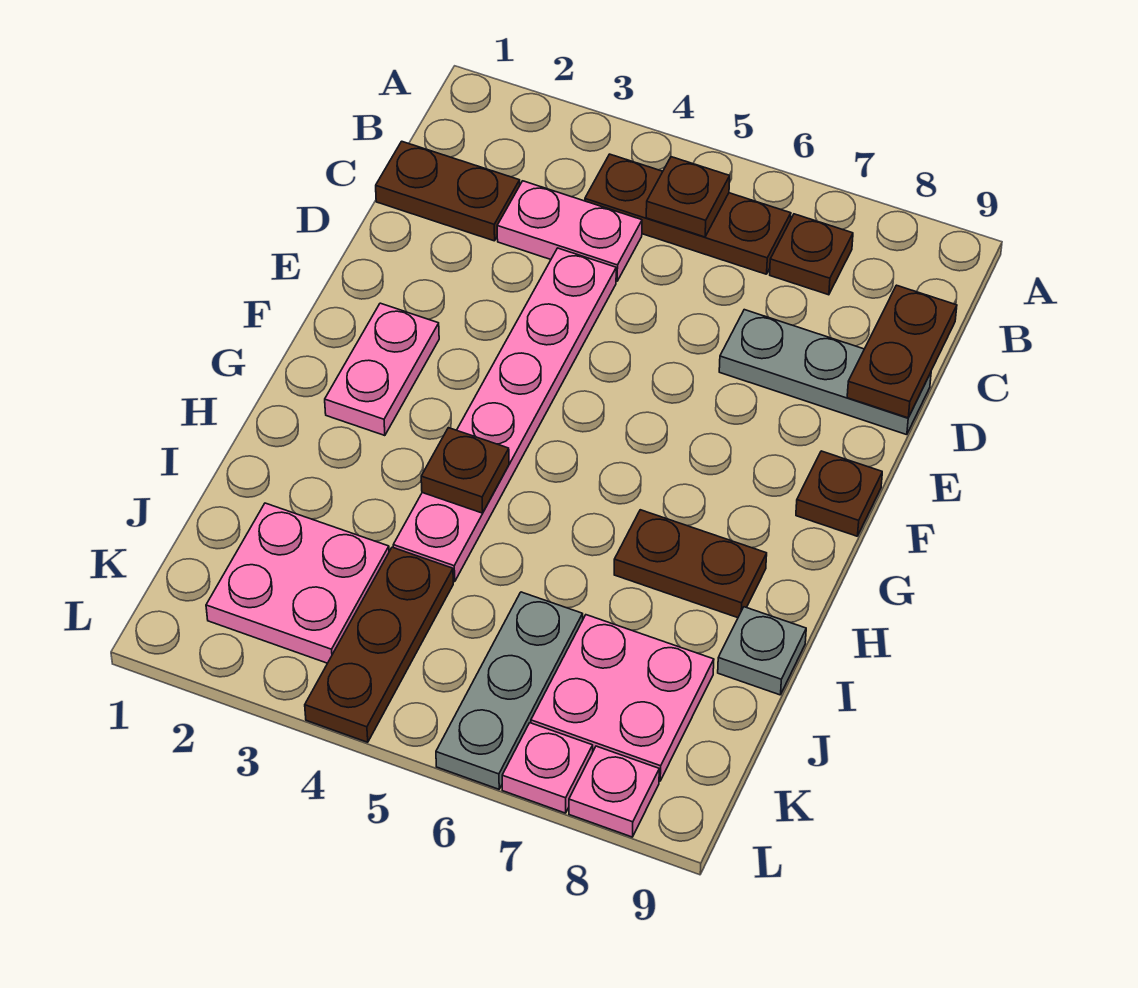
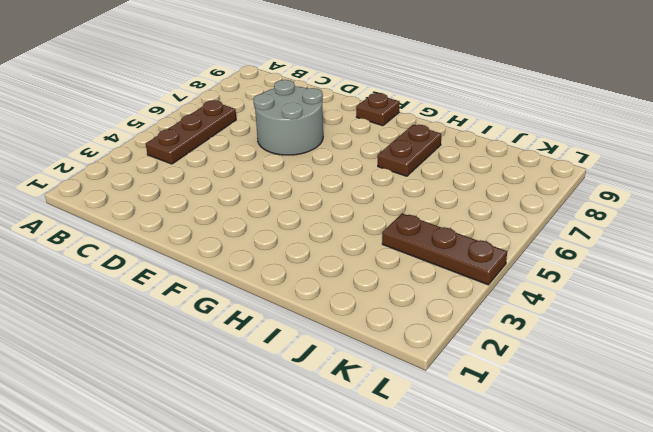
grey 2x2 round brick [253,80,323,155] -> grey 1x3 plate [719,310,931,435]
none -> brown 1x1 plate [770,214,853,295]
none -> brown 1x2 plate [376,141,520,241]
none -> pink 1x2 plate [497,181,642,281]

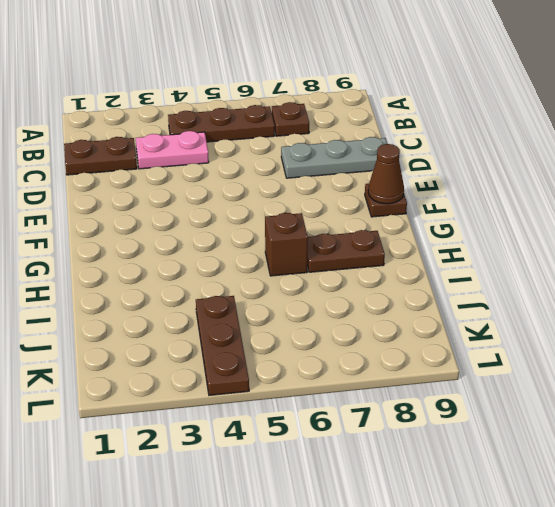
brown 1x1 cone [368,144,404,204] -> none
brown 1x1 brick [265,213,308,276] -> none
none -> pink 1x6 plate [393,248,616,582]
none -> pink 1x2 plate [325,303,439,436]
none -> grey 1x1 plate [718,607,806,695]

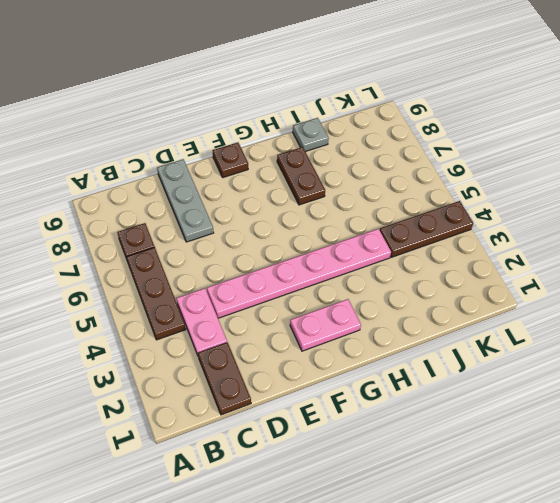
none -> pink 2x2 plate [206,503,389,663]
none -> grey 1x3 plate [436,592,583,789]
none -> pink 2x2 plate [531,615,714,781]

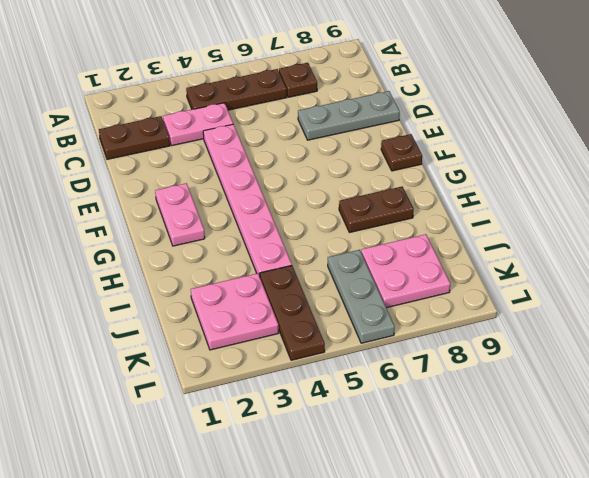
none -> grey 1x1 plate [718,607,806,695]
none -> pink 1x1 plate [502,723,593,813]
none -> pink 1x1 plate [569,746,659,837]

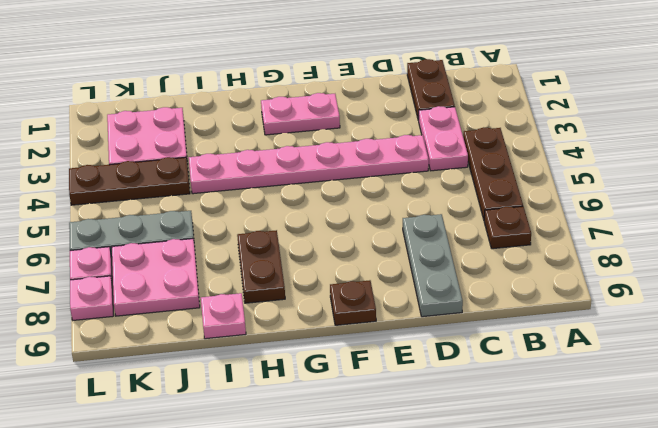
pink 1x1 plate [201,293,246,339] -> grey 1x1 plate [718,607,806,695]
none -> brown 1x1 plate [646,157,730,237]
none -> brown 1x2 plate [847,285,957,418]
none -> brown 1x1 plate [421,428,509,513]

